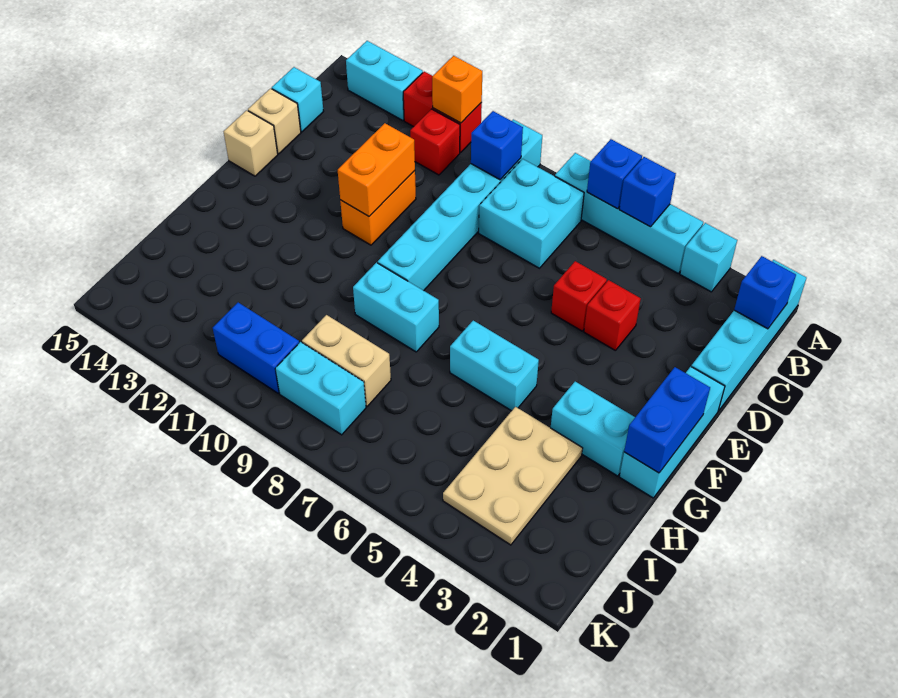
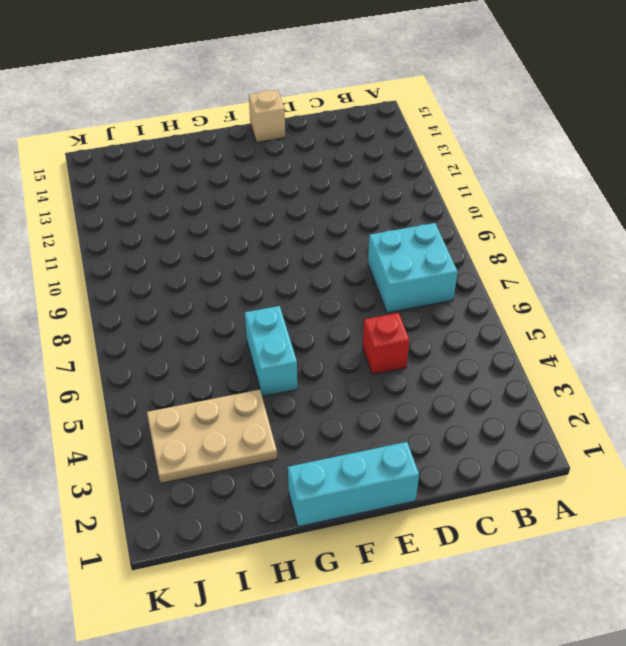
none -> cyan 1x4 brick [691,260,807,411]
none -> cyan 1x1 brick [680,223,737,292]
none -> cyan 1x4 brick [555,153,703,273]

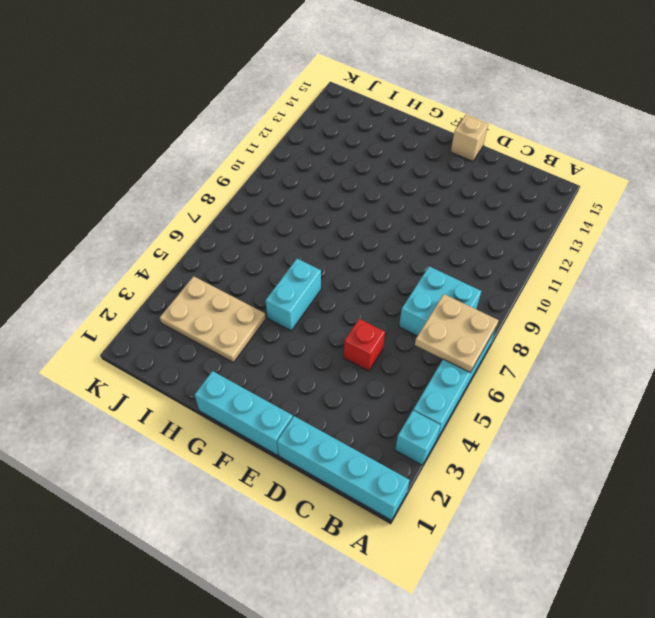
tan 2x2 plate [415,294,499,372] -> blue 1x1 brick [587,139,642,209]
none -> cyan 1x6 brick [378,119,542,291]
none -> red 1x2 brick [403,72,482,153]
none -> cyan 1x2 brick [346,41,423,121]

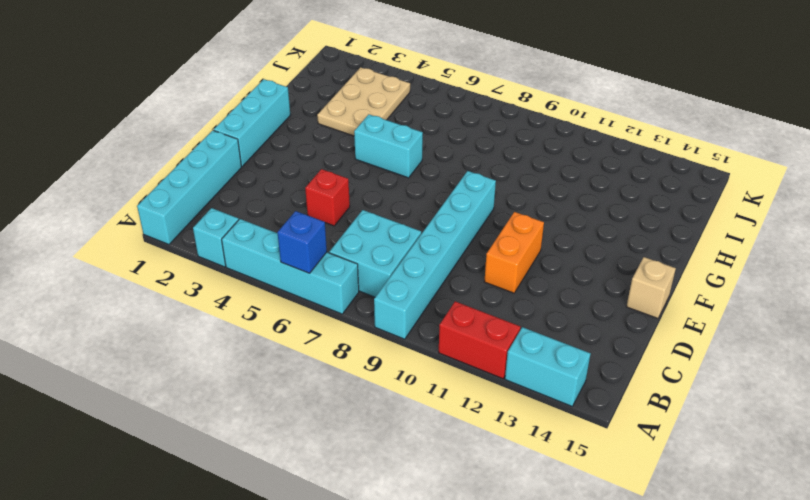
none -> red 1x1 brick [410,109,460,175]
none -> cyan 1x1 brick [272,67,324,132]
none -> red 1x1 brick [584,280,641,351]

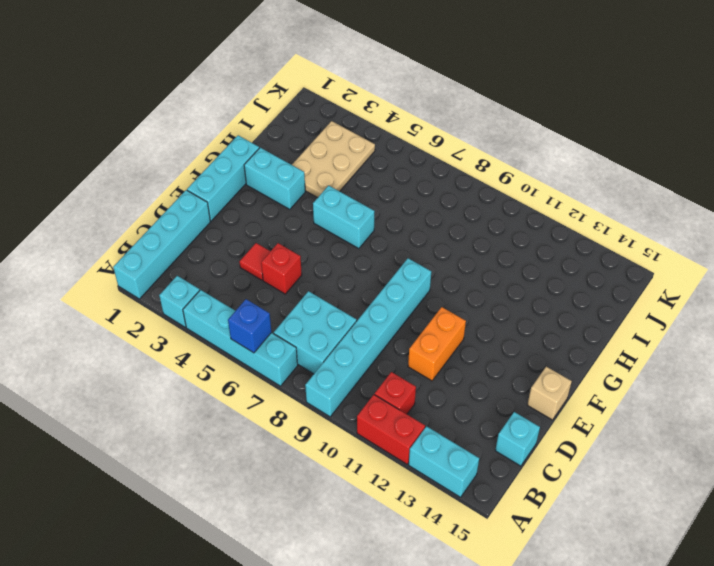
red 1x1 tile [240,243,270,280] -> red 1x1 brick [584,280,641,351]
none -> tan 1x1 brick [248,89,301,154]
none -> cyan 1x2 brick [353,263,439,352]
none -> tan 1x2 brick [302,315,391,406]

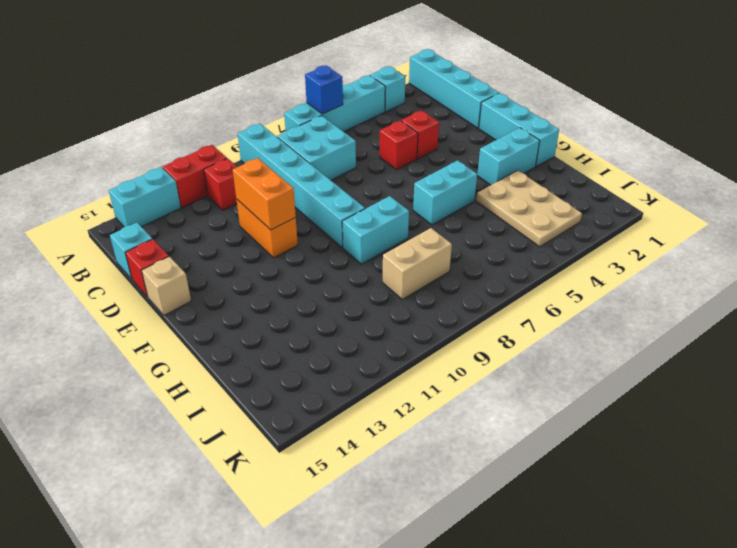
red 1x1 brick [125,239,169,297] -> tan 1x1 brick [248,89,301,154]
none -> cyan 1x2 brick [275,342,366,435]
none -> blue 1x2 brick [213,302,299,393]
none -> blue 1x1 brick [619,157,676,227]

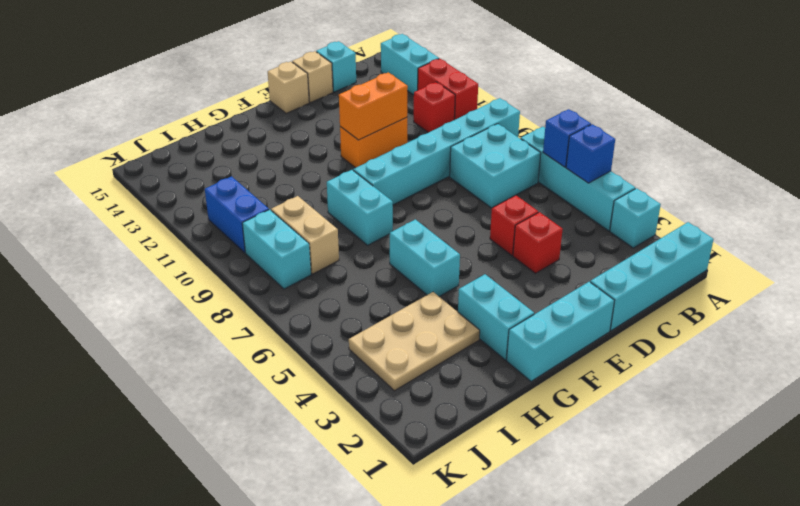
none -> orange 1x1 brick [432,56,482,123]
none -> blue 1x1 brick [734,256,796,329]
none -> blue 1x1 brick [471,111,523,180]

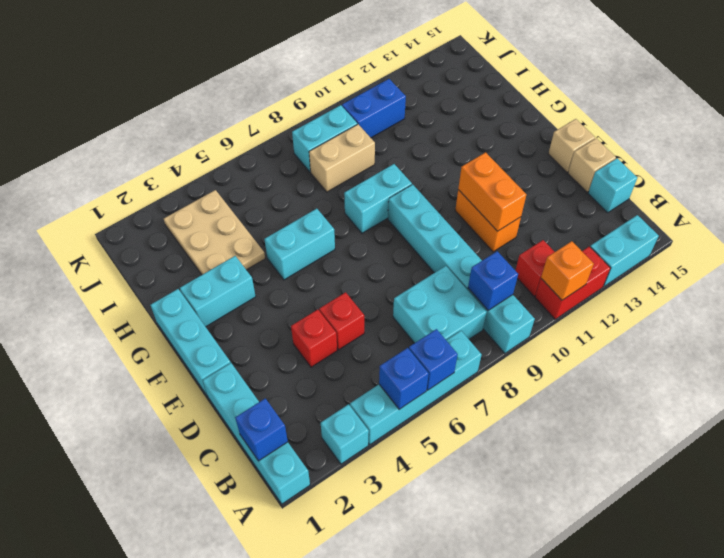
none -> blue 1x2 brick [624,367,710,473]

